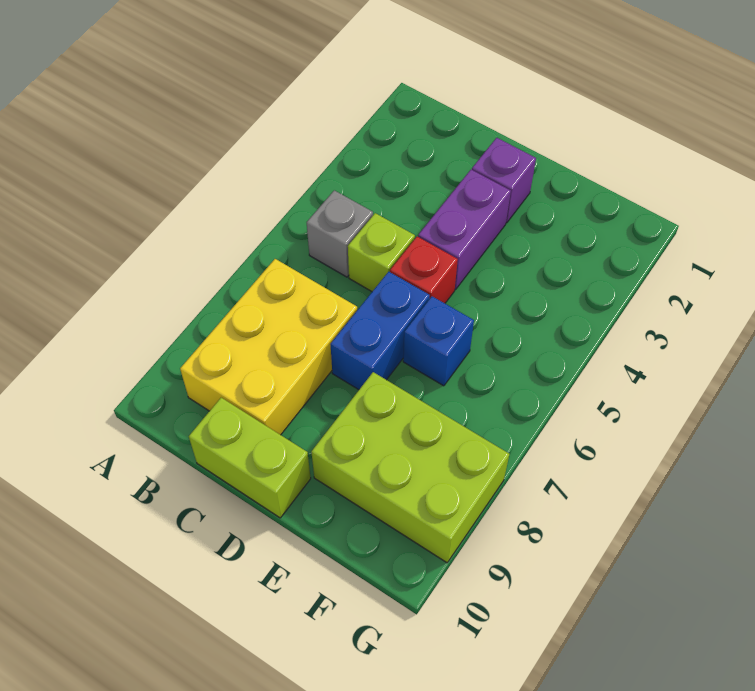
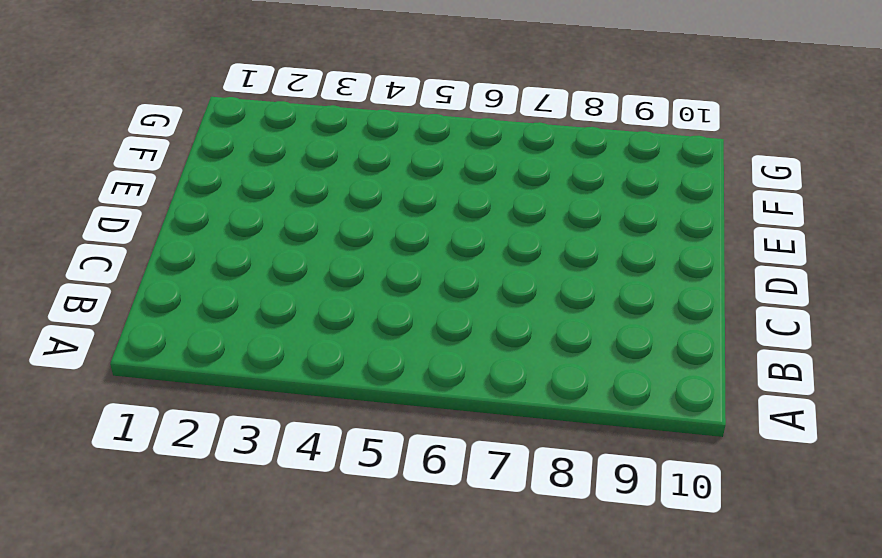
none -> grey 1x1 brick [307,190,373,277]
none -> yellow 2x3 brick [180,259,357,435]

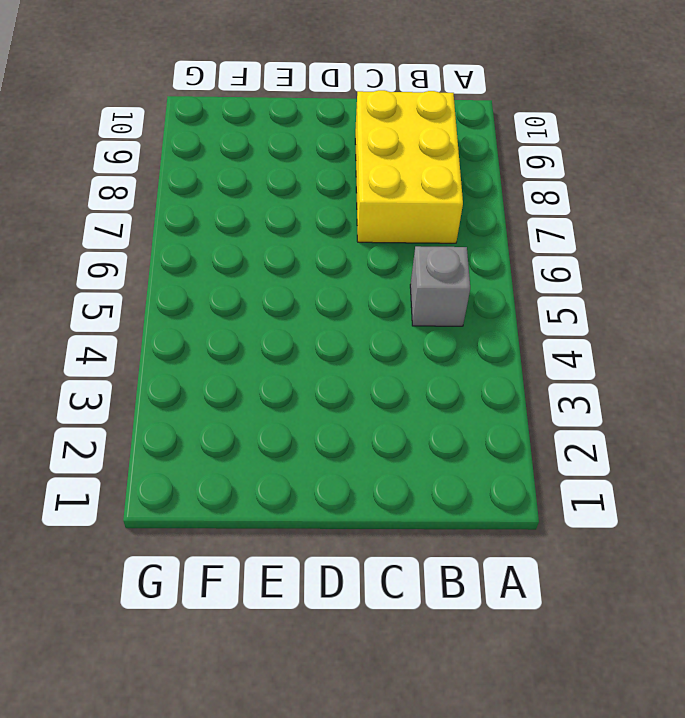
none -> lime 1x1 brick [348,213,415,291]
none -> lime 1x2 brick [189,398,311,518]

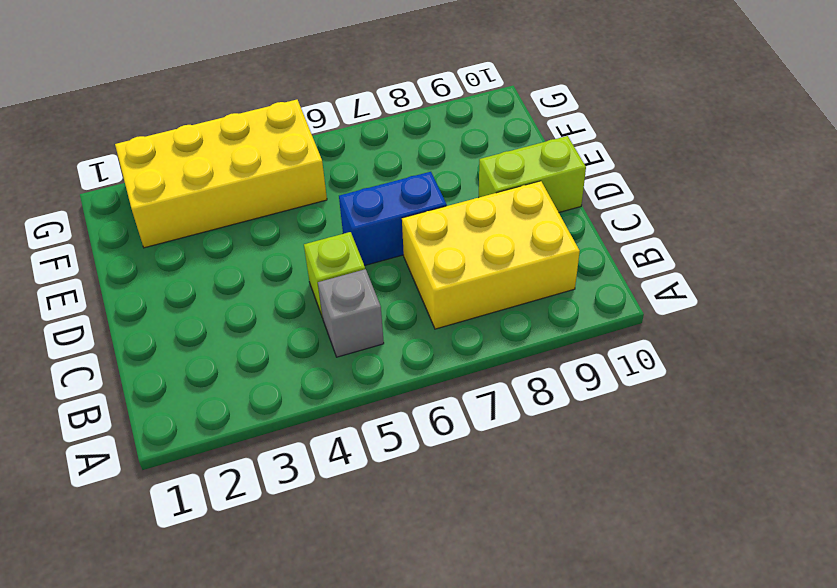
lime 1x2 brick [479,136,586,212] -> lime 1x2 brick turned to [189,398,311,518]
yellow 2x4 brick [115,100,327,248] -> none
none -> purple 1x1 brick [472,138,536,223]
none -> purple 1x2 brick [418,170,511,289]

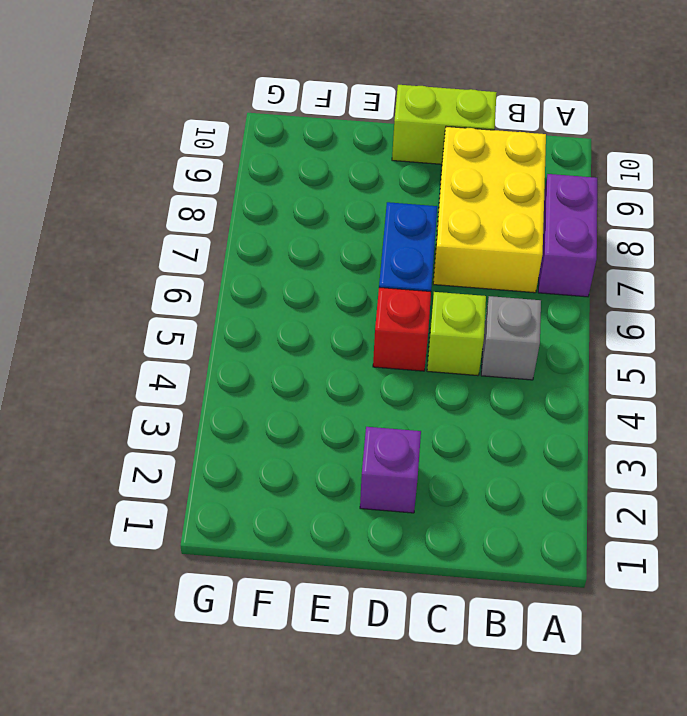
purple 1x2 brick [538,174,597,297] -> purple 1x2 brick moved to [418,170,511,289]
none -> blue 1x1 brick [403,296,474,386]
none -> lime 2x3 brick [311,372,509,563]

